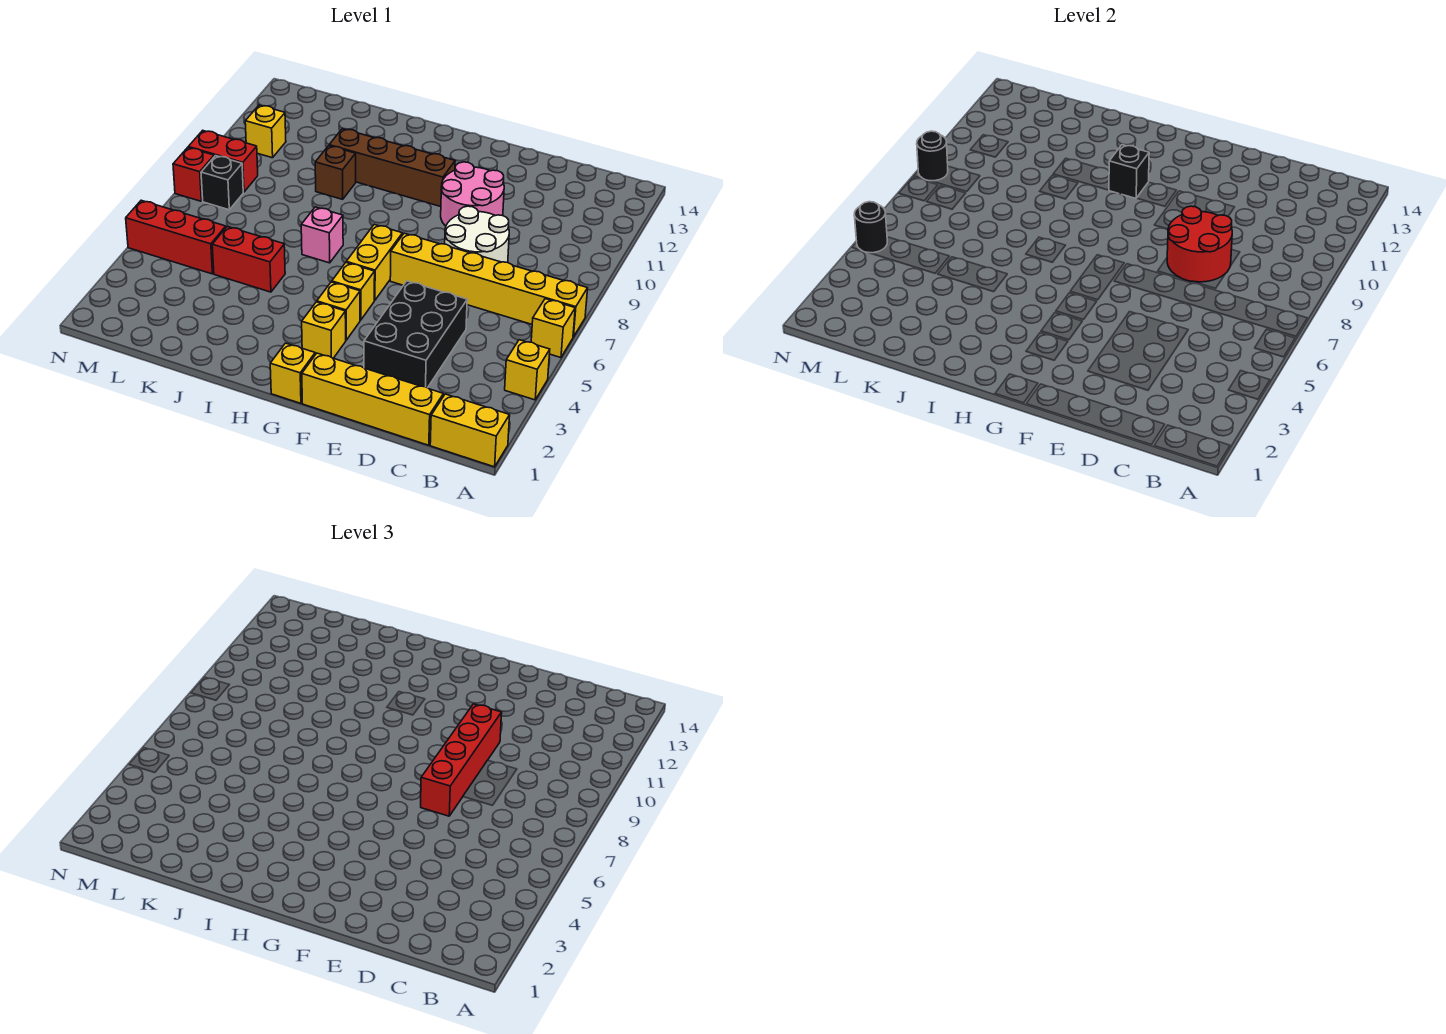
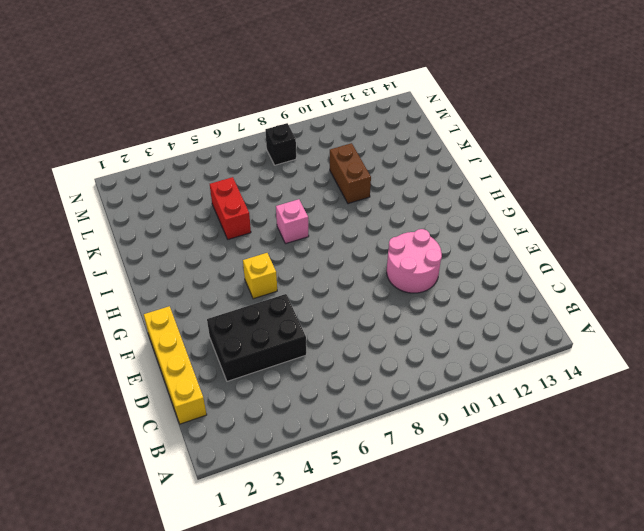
brown 1x2 brick [330,143,371,204] -> brown 1x1 brick [315,146,356,199]
none -> yellow 1x2 brick [430,394,510,467]
none -> yellow 1x1 brick [505,340,550,400]
none -> yellow 1x1 brick [531,299,575,358]

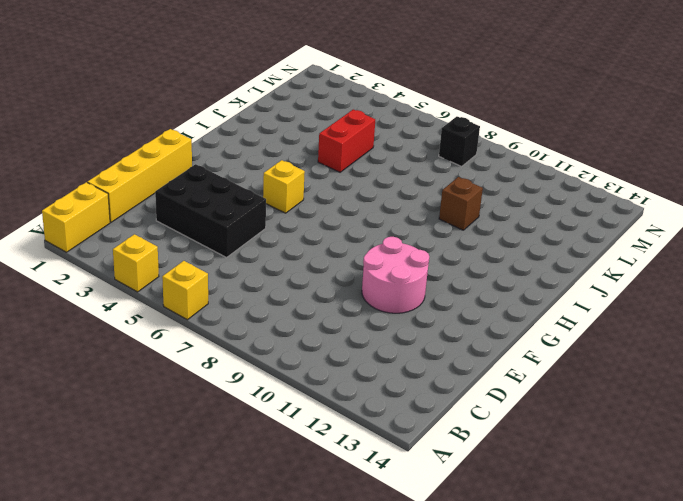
none -> yellow 1x6 brick [390,233,588,337]
none -> white 2x2 round brick [445,206,509,262]
none -> yellow 1x1 brick [270,343,315,403]

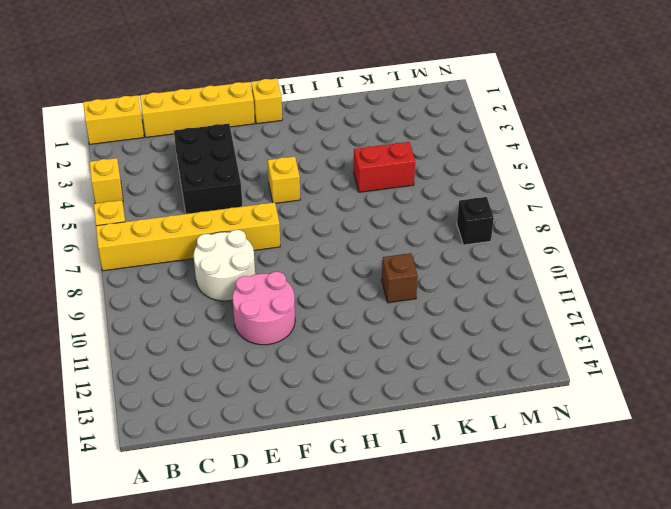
none -> yellow 1x1 brick [302,302,346,358]
none -> yellow 1x1 brick [317,282,360,340]
none -> yellow 1x2 brick [346,225,402,300]

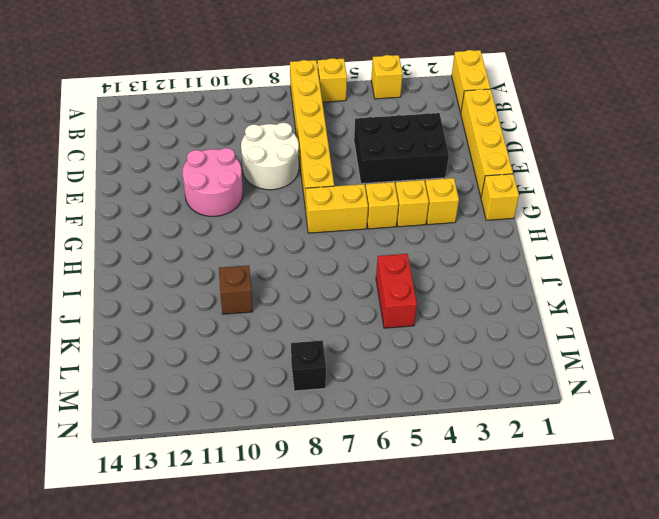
none -> brown 1x4 brick [329,129,455,207]
none -> pink 1x1 brick [301,207,343,263]
none -> red 1x3 brick [126,200,226,274]

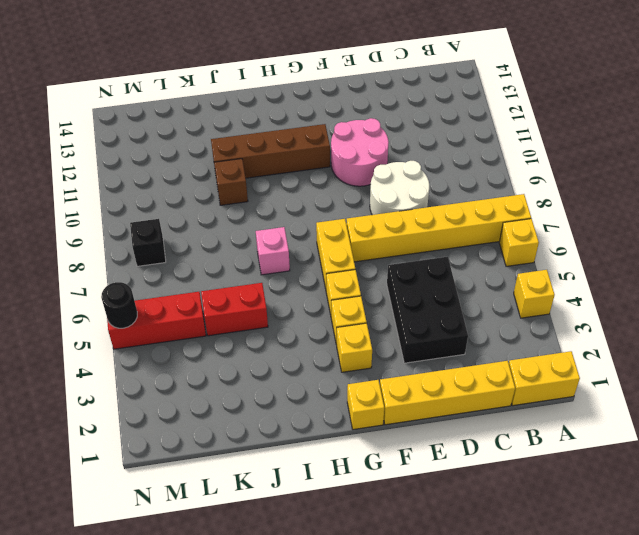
none -> red 1x2 brick [188,130,258,192]
none -> yellow 1x1 brick [245,105,286,158]
none -> red 1x1 brick [173,148,214,201]

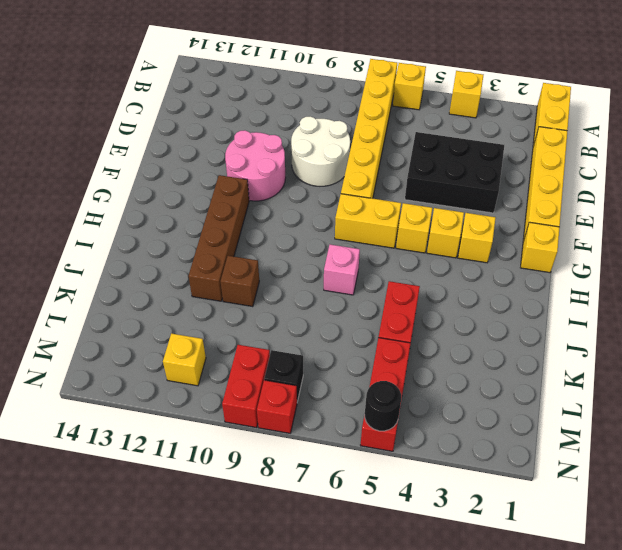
none -> red 2x2 round brick [1167,206,1232,282]
none -> black 1x1 brick [1109,145,1149,198]
none -> black 1x1 round brick [917,131,948,181]

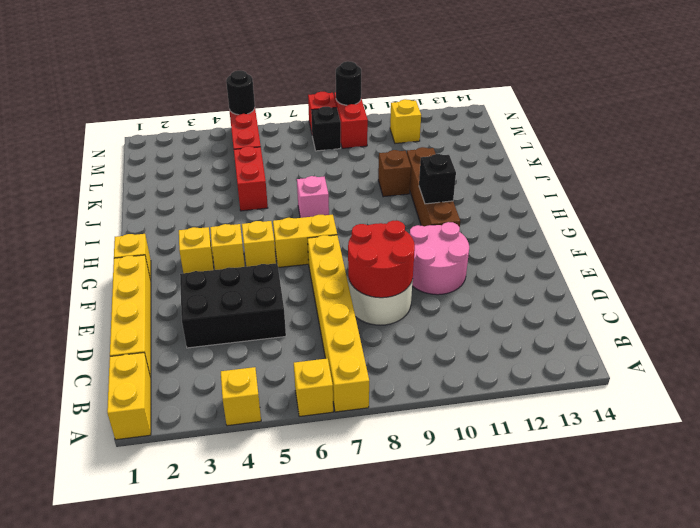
none -> red 1x4 brick [421,704,502,816]

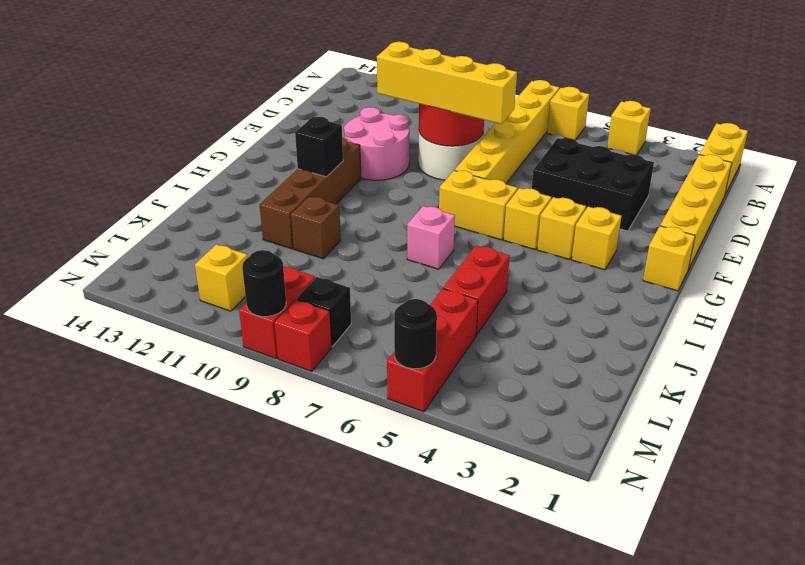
yellow 1x4 brick [377,42,517,124] -> red 1x4 brick [421,704,502,816]

